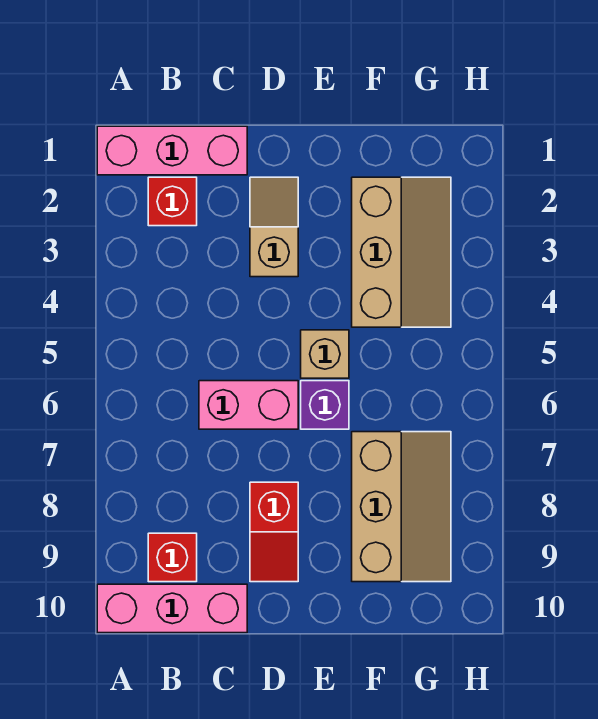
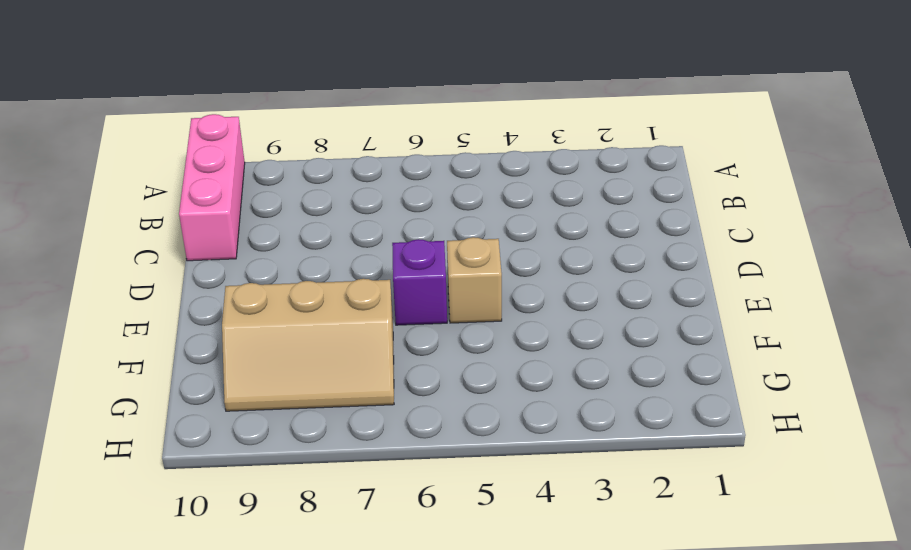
none -> pink 1x3 brick [97,126,247,175]
none -> red 1x1 brick [148,177,197,226]

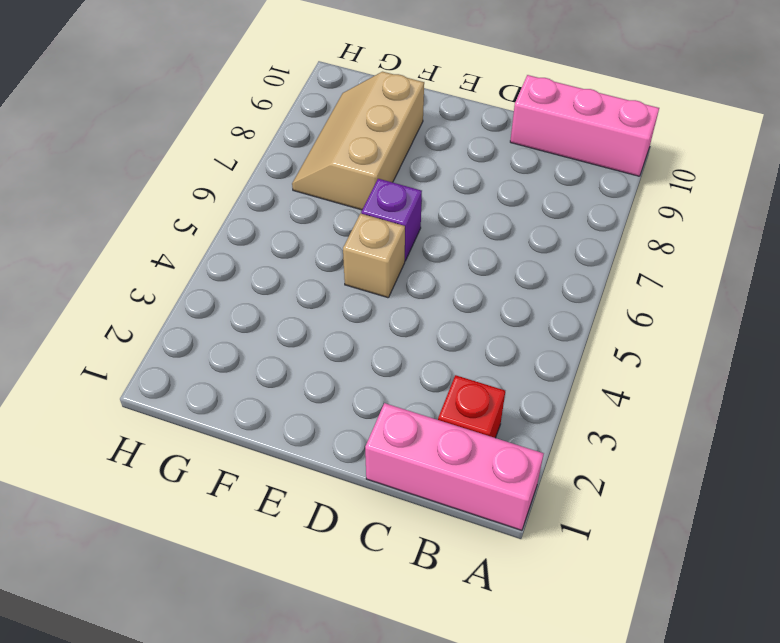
none -> red 1x1 brick [148,533,197,582]
none -> pink 1x2 brick [199,381,298,429]

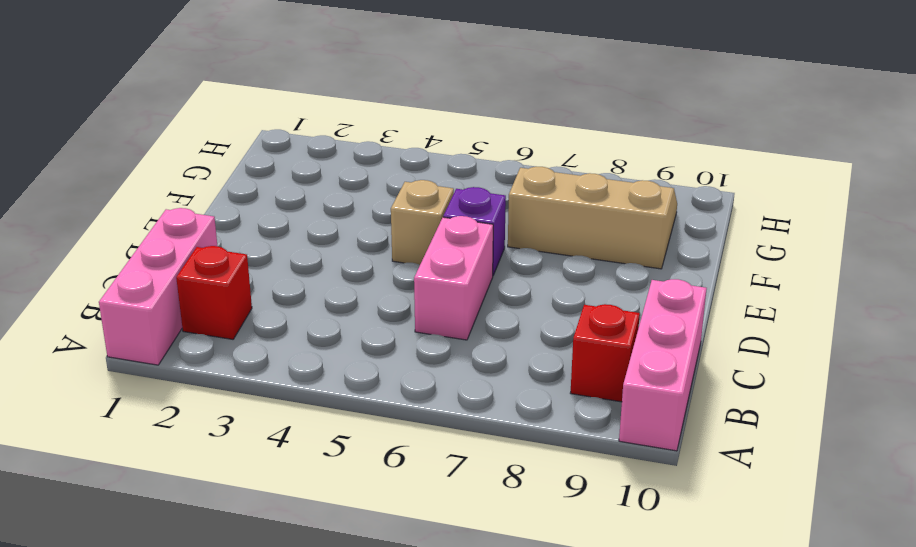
none -> tan 1x2 slope [250,177,298,277]
none -> red 1x2 slope [250,482,298,582]

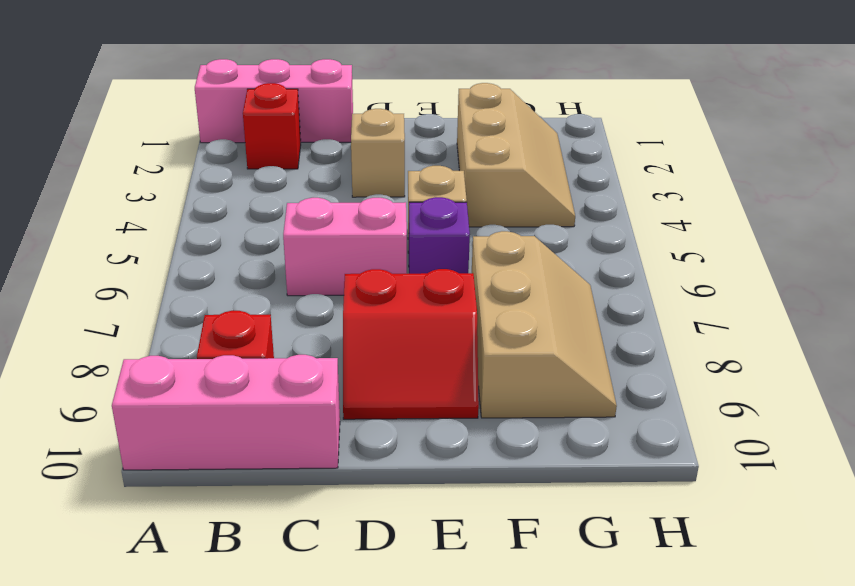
red 2x2 slope [343,269,479,419] -> red 1x2 slope [250,482,298,582]

